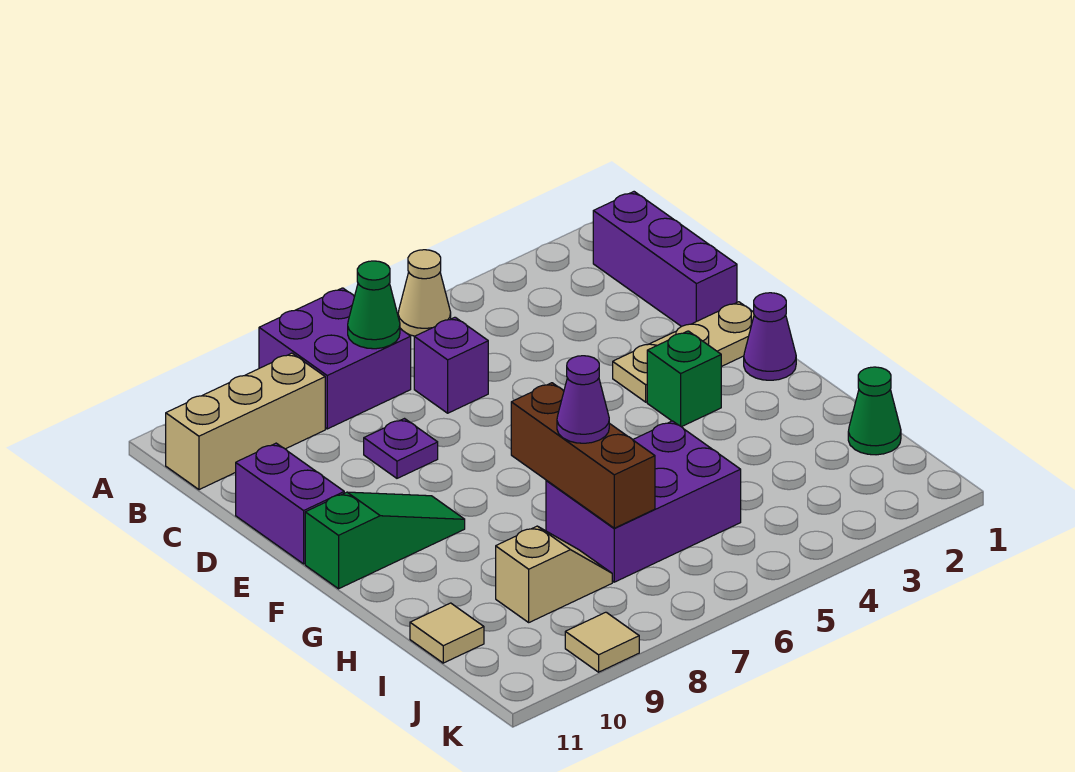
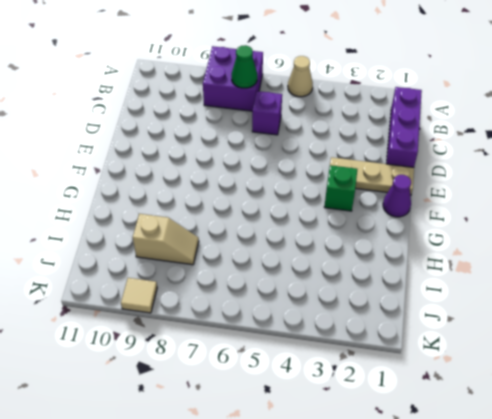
none -> tan 1x3 brick [166,353,325,490]
none -> purple 1x1 plate [364,419,438,478]
none -> purple 1x2 brick [236,443,344,564]

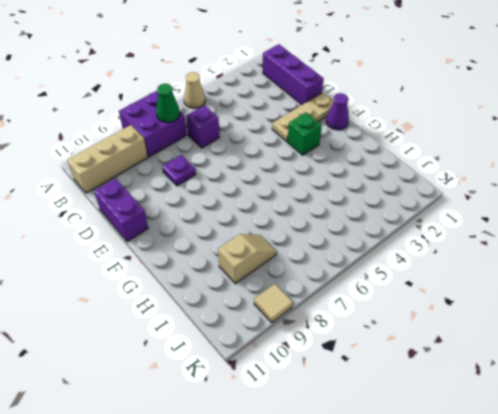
none -> green 1x3 slope [305,492,465,589]
none -> purple 2x3 brick [546,421,741,582]
none -> green 1x1 cone [848,367,901,455]

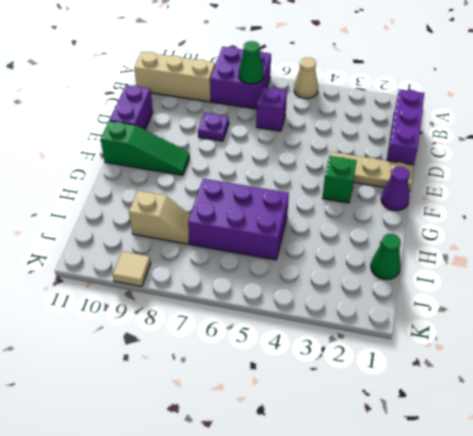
none -> tan 1x1 tile [410,603,484,663]
none -> brown 1x3 brick [511,383,655,528]
none -> purple 1x1 cone [557,356,609,443]

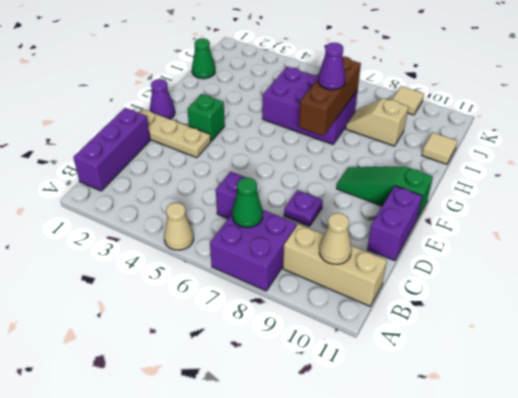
tan 1x1 cone [319,213,352,264] -> none

